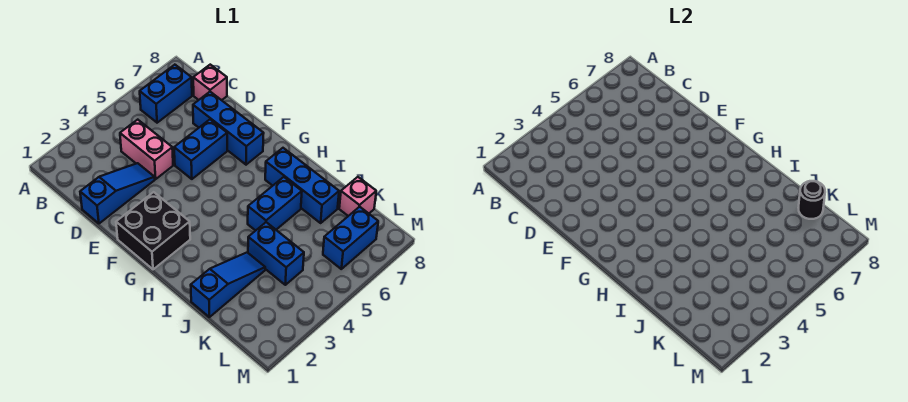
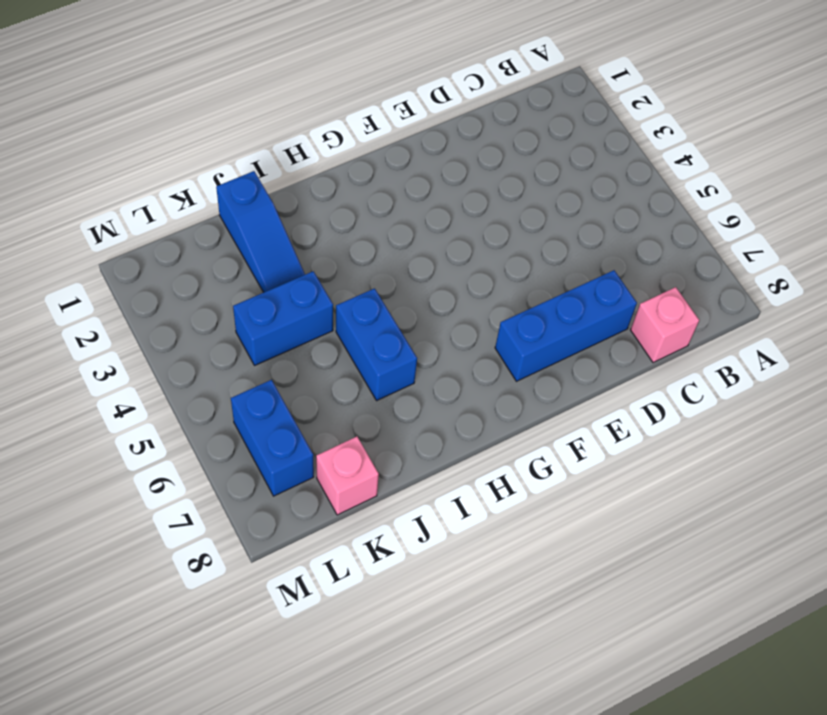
none -> blue 1x2 brick [140,65,192,123]
none -> pink 1x2 brick [120,120,173,179]
none -> blue 1x3 slope [80,163,155,223]

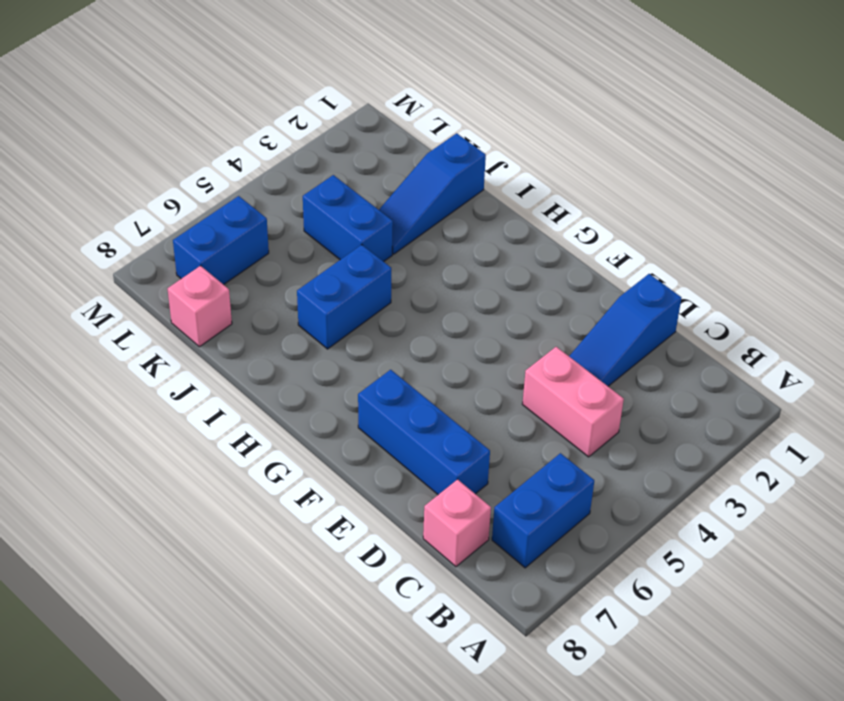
none -> blue 1x2 brick [174,120,227,179]
none -> black 2x2 brick [116,192,190,269]
none -> blue 1x3 brick [265,148,339,223]

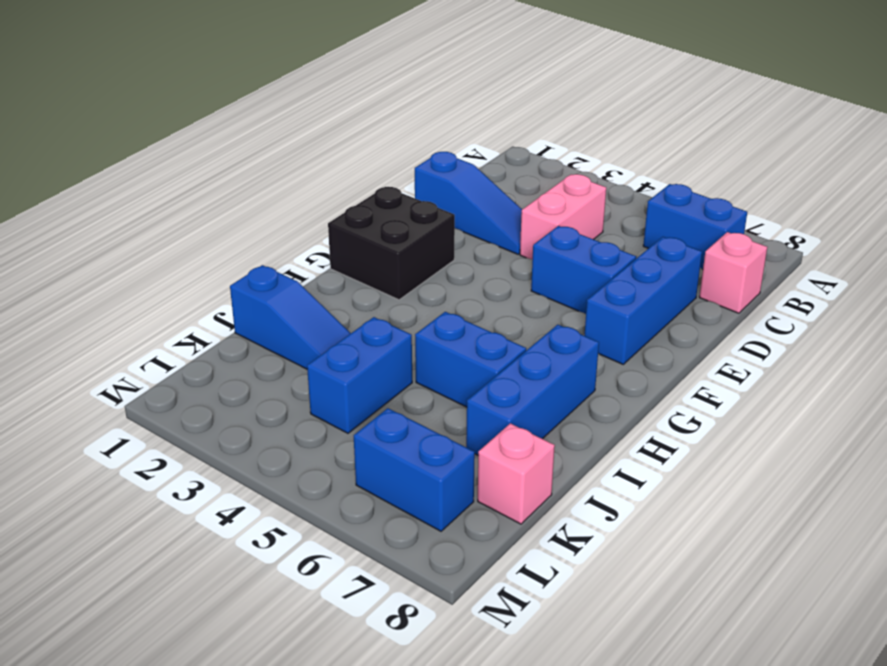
none -> black 1x1 round brick [798,181,825,219]

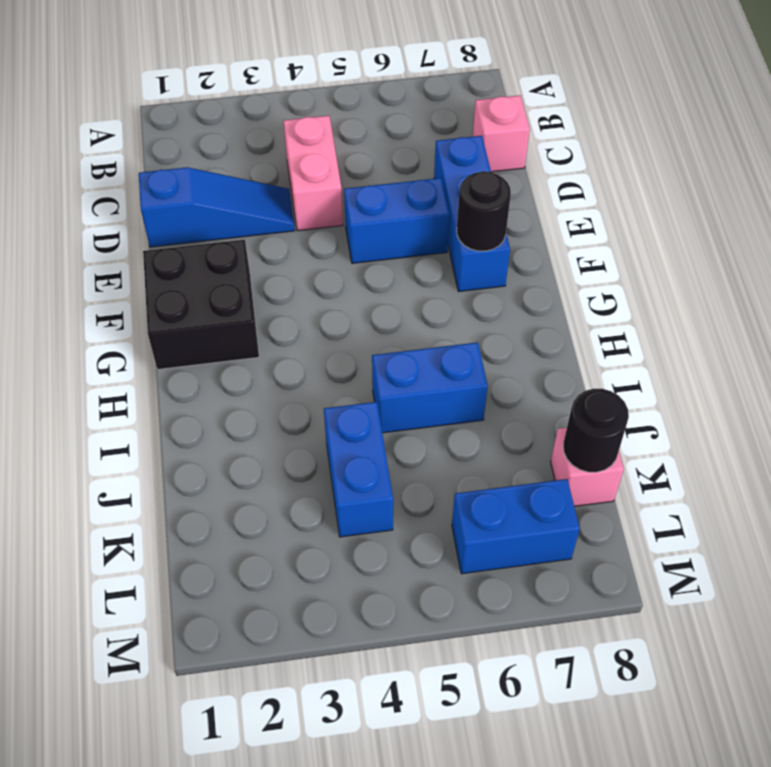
black 1x1 round brick [457,171,511,251] -> none
none -> blue 1x2 brick [140,65,192,123]
none -> blue 1x3 brick [265,148,339,223]
none -> blue 1x3 slope [191,253,265,317]

